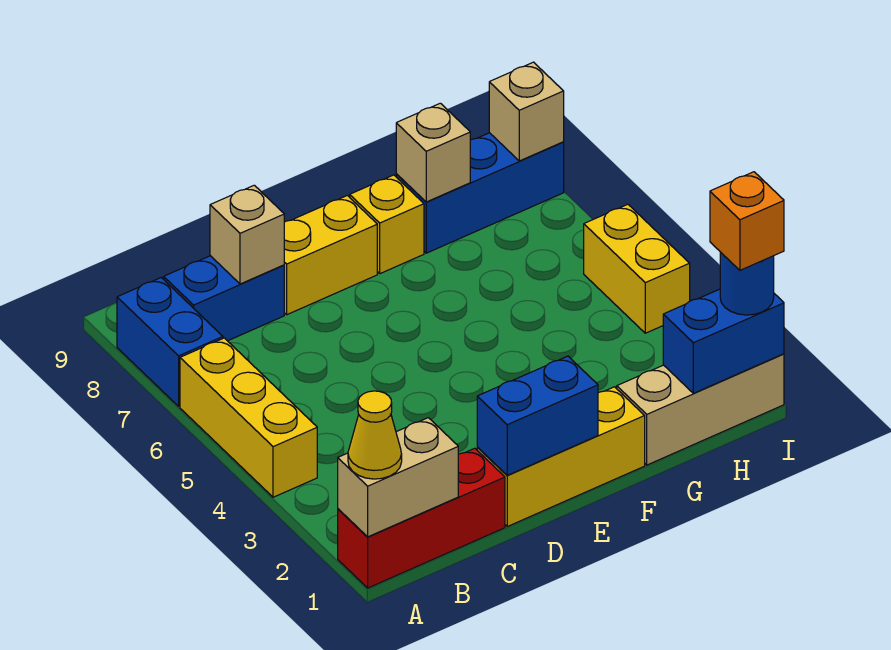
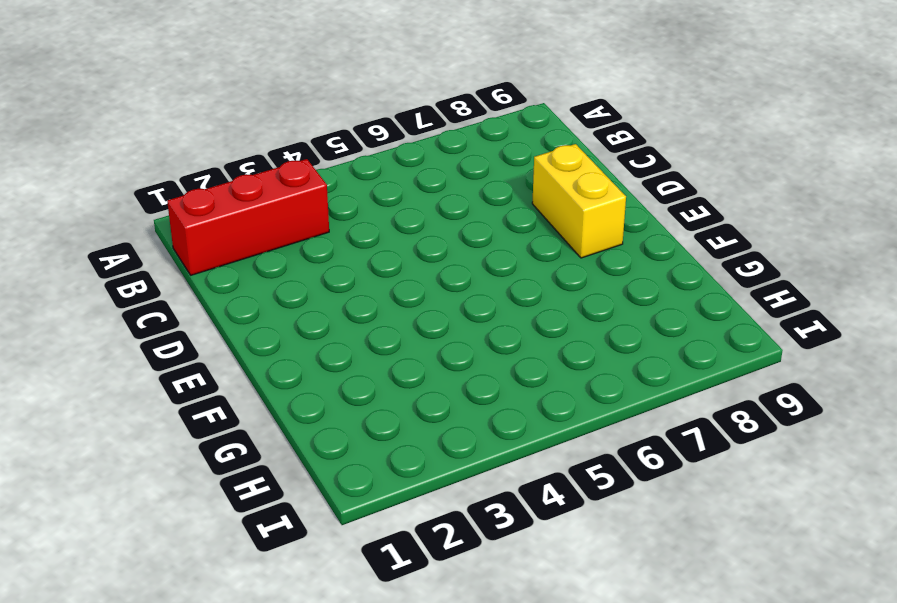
red 1x3 brick [167,159,329,275] -> red 1x3 brick turned to [338,448,505,588]
none -> yellow 1x3 brick [180,338,317,497]
none -> blue 1x2 brick [117,278,223,406]
none -> blue 1x2 brick [164,256,284,341]

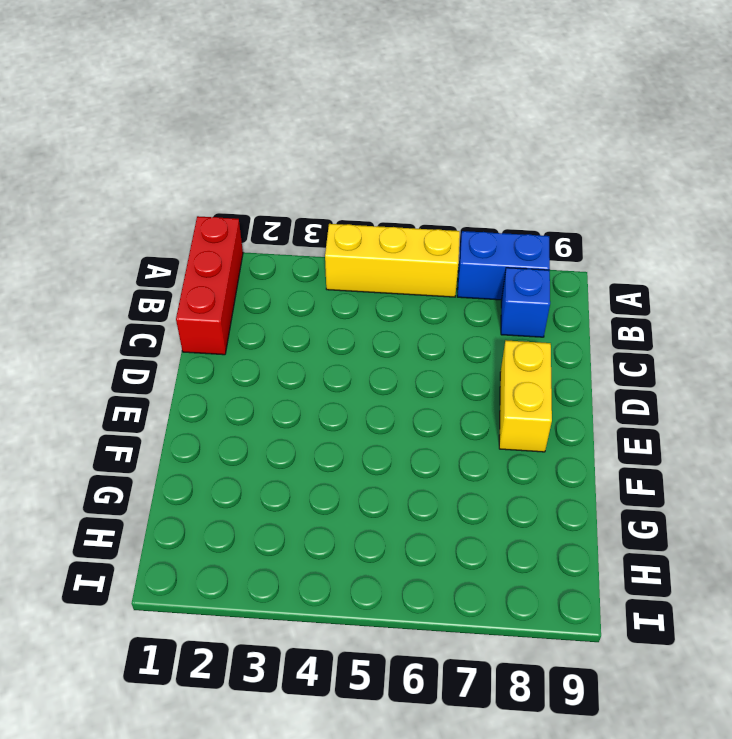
blue 1x1 brick [501,268,550,337] -> blue 1x2 brick [164,256,284,341]
none -> yellow 1x3 brick [477,387,645,526]
none -> yellow 1x1 brick [350,175,424,274]
none -> tan 1x3 brick [617,354,784,465]

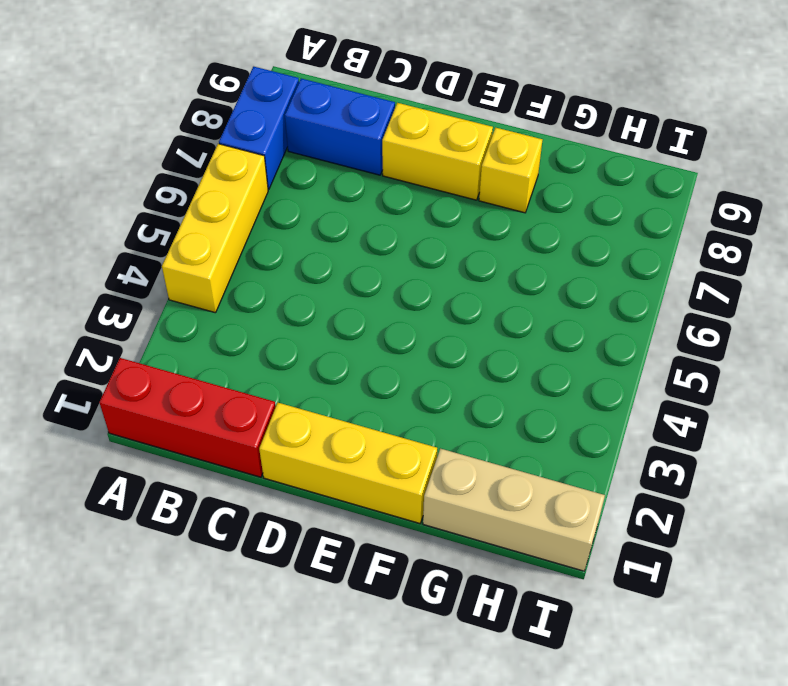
none -> blue 1x3 brick [396,133,564,253]
none -> yellow 1x2 brick [584,204,690,333]
none -> tan 1x2 brick [338,418,458,537]

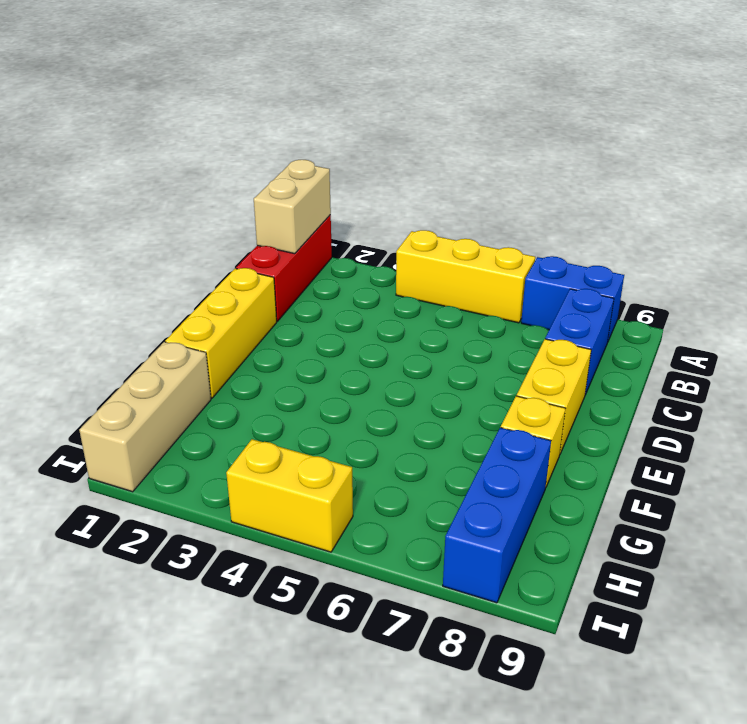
none -> tan 1x1 brick [210,185,284,284]
none -> blue 1x2 brick [477,356,598,475]
none -> tan 1x1 brick [396,103,470,202]

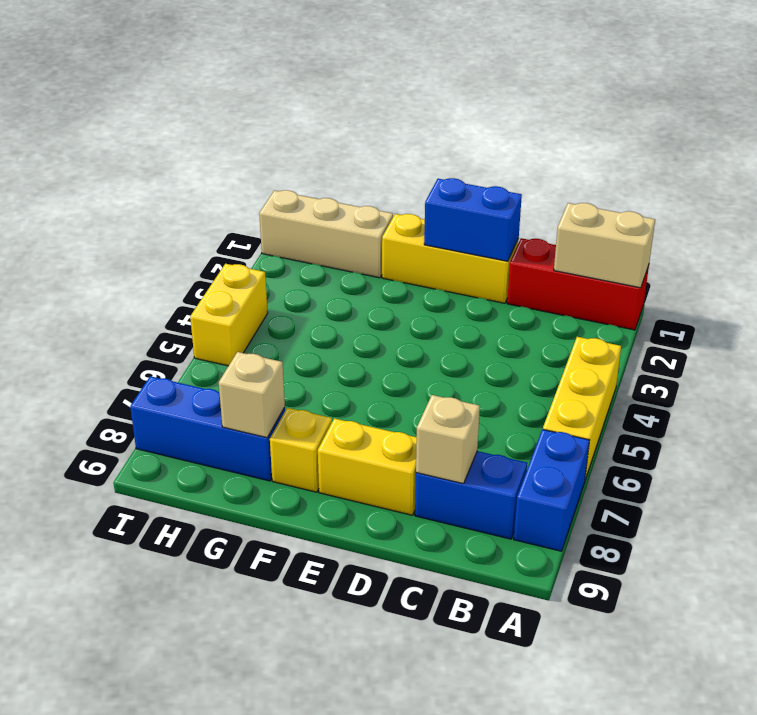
none -> blue 1x2 brick [663,289,784,393]
none -> tan 1x1 brick [489,62,564,161]
none -> yellow 1x1 cone [348,391,402,479]

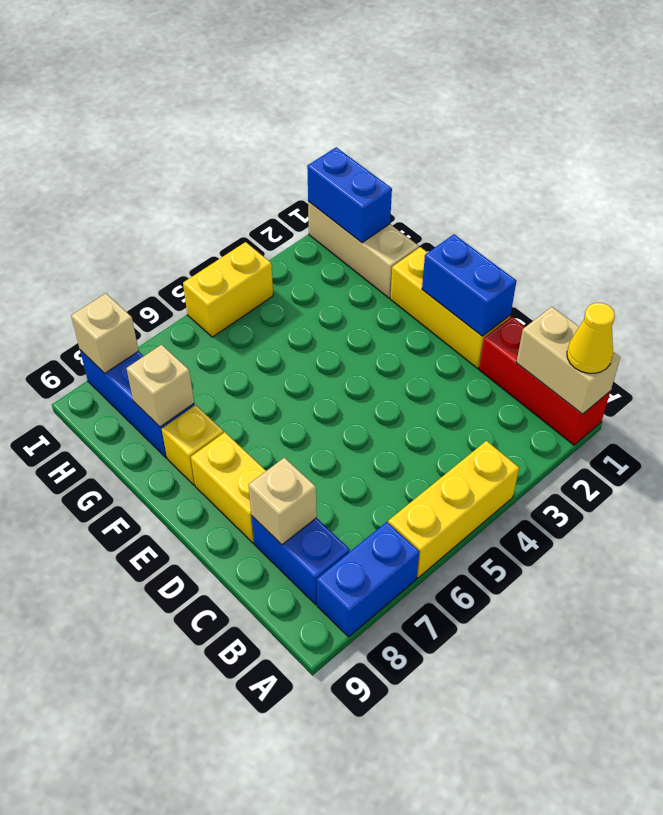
none -> blue 1x1 round brick [720,252,774,315]
none -> orange 1x1 brick [710,172,784,270]

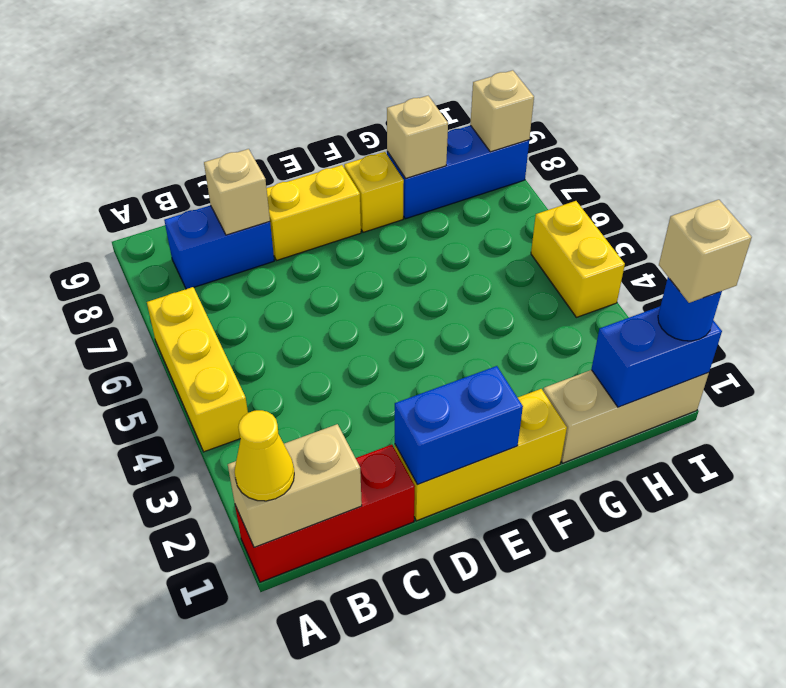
tan 1x1 brick [659,200,752,303] -> orange 1x1 brick [710,172,784,270]
none -> blue 1x2 brick [117,278,223,406]

